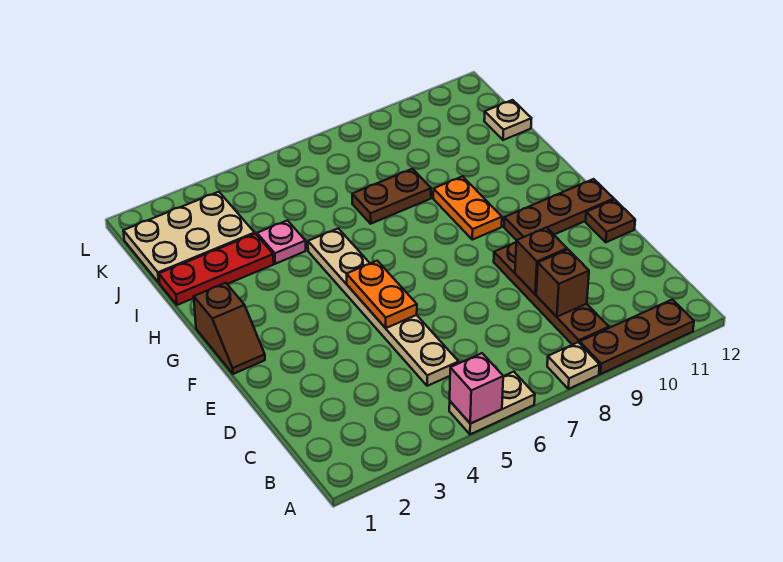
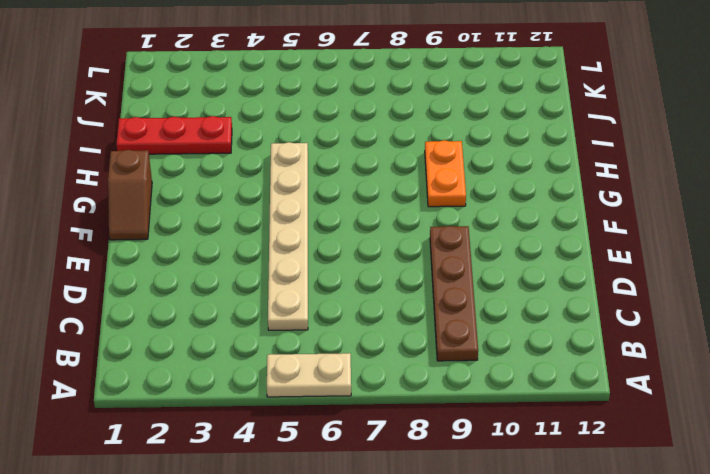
none -> tan 1x1 plate [547,342,600,389]
none -> brown 1x3 plate [580,300,694,374]
none -> brown 1x1 plate [586,200,635,242]

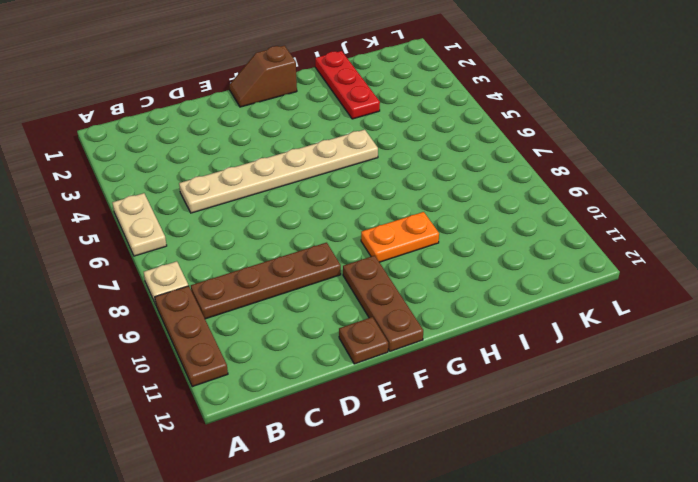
none -> pink 1x1 plate [257,220,306,264]
none -> brown 1x2 plate [352,169,431,224]
none -> tan 2x3 plate [123,192,255,283]

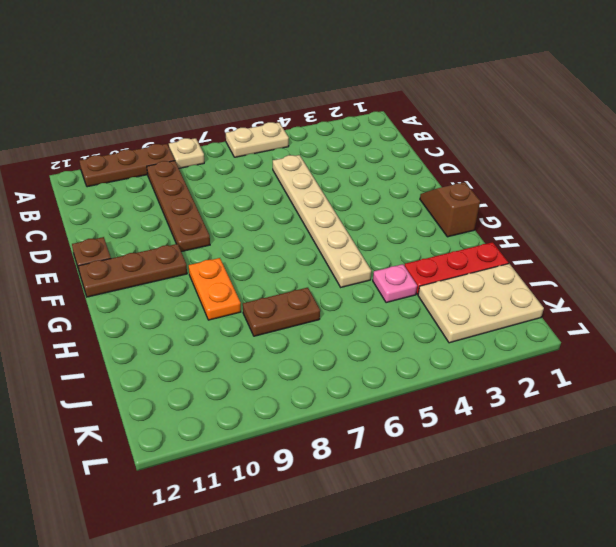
none -> tan 1x1 plate [484,100,532,140]
none -> pink 1x1 brick [450,353,503,424]
none -> brown 1x1 brick [536,250,589,317]

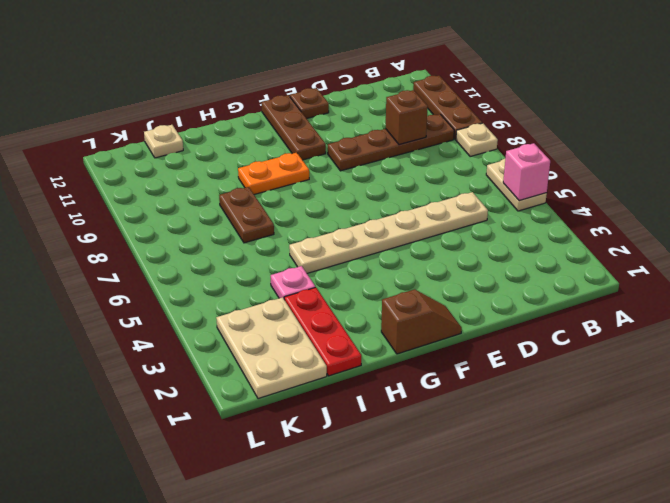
none -> brown 1x1 brick [515,227,567,294]
none -> orange 1x2 plate [347,261,417,328]

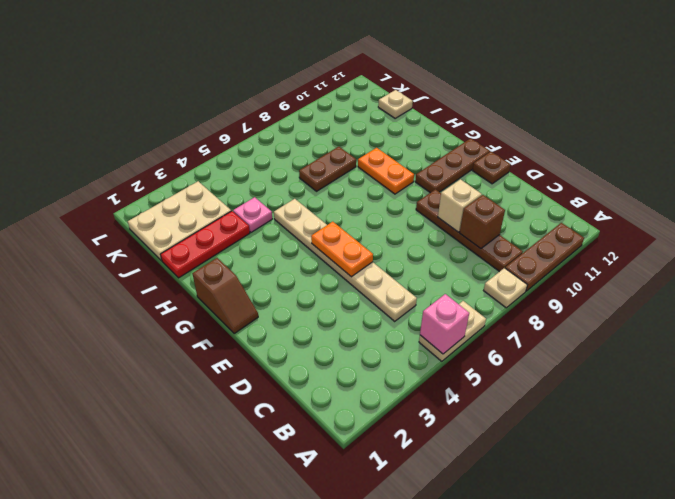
tan 1x1 brick [438,179,482,232] -> brown 1x1 brick [515,227,567,294]

